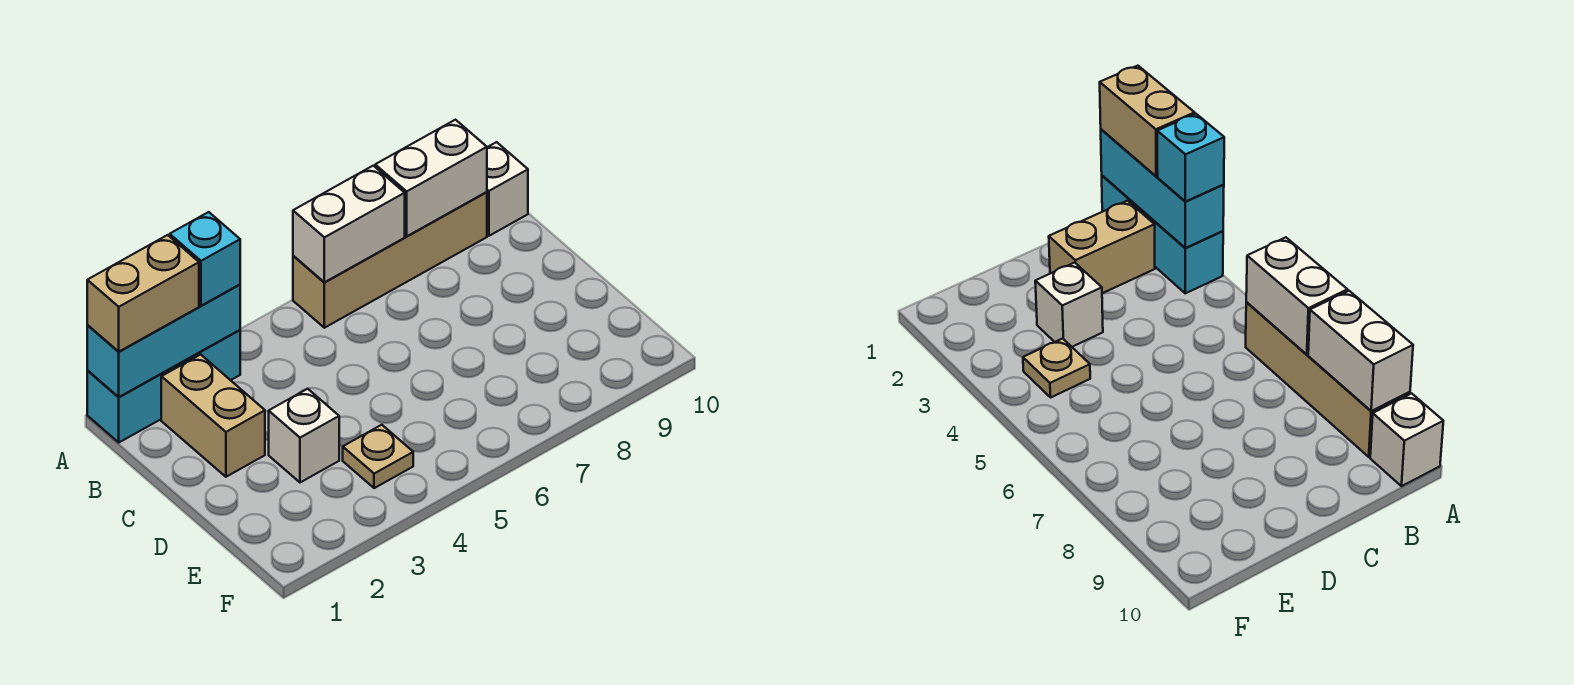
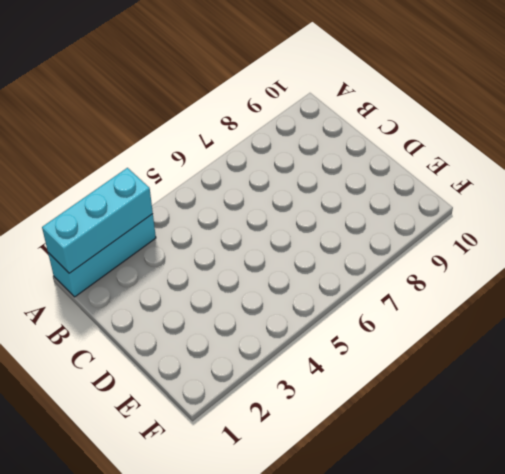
none -> tan 1x4 brick [293,192,487,328]
none -> white 1x1 brick [487,142,528,236]

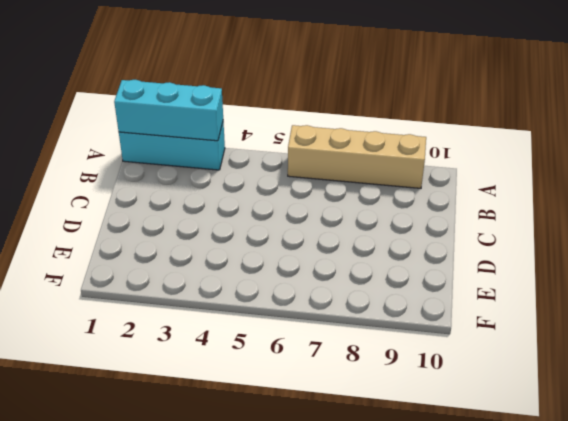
none -> white 1x1 brick [487,142,528,236]
none -> tan 1x2 brick [161,355,265,477]

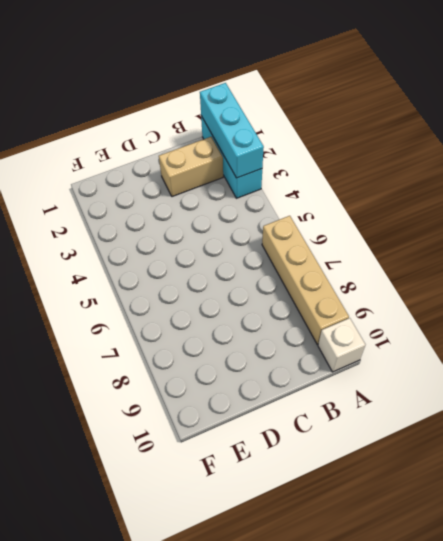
none -> white 1x1 brick [269,389,339,482]
none -> tan 1x1 plate [343,425,413,488]

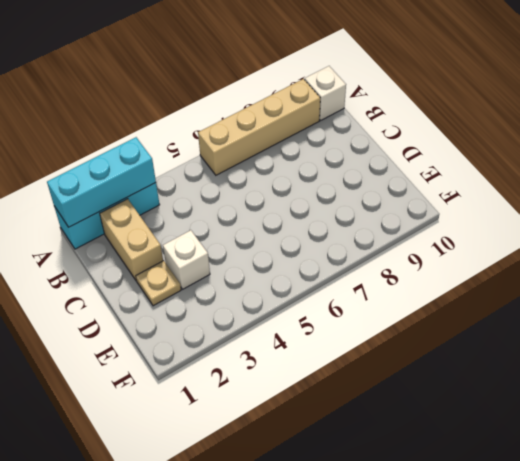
tan 1x1 plate [136,261,181,306] -> tan 1x1 plate moved to [343,425,413,488]
none -> white 1x2 brick [293,166,405,282]
none -> white 1x2 brick [375,120,487,236]

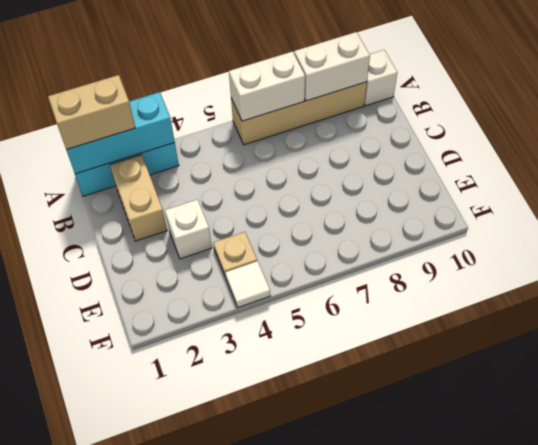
white 1x1 tile [225,261,270,307] -> none
none -> cyan 1x1 brick [170,212,240,306]

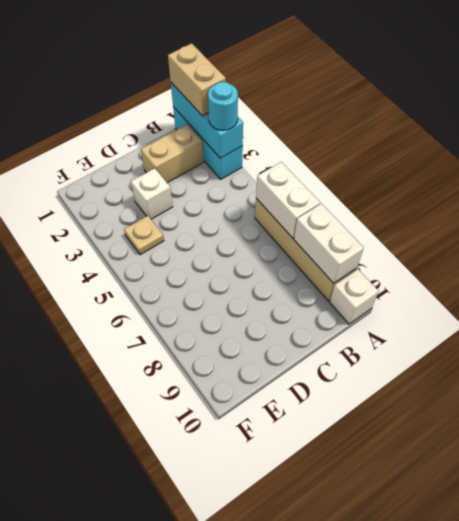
cyan 1x1 round brick [208,82,238,130] -> cyan 1x1 brick [170,212,240,306]

